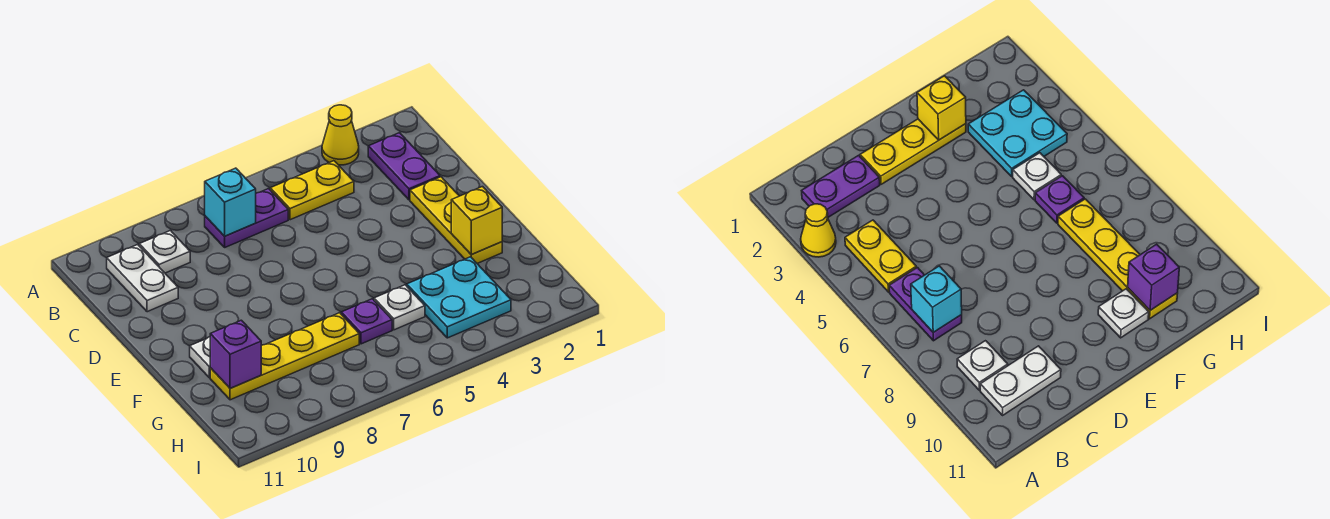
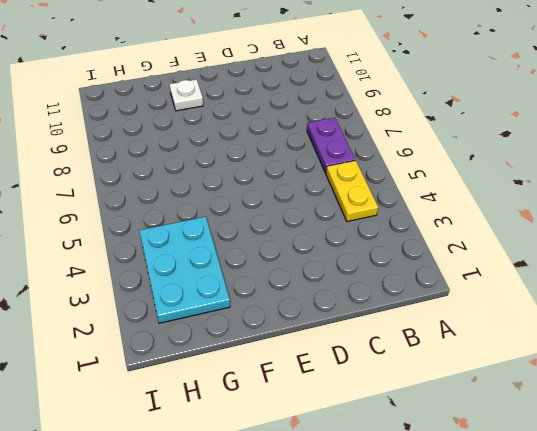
cyan 2x3 plate [139,217,230,323] -> cyan 2x2 plate [407,257,511,338]
none -> yellow 1x1 cone [322,105,359,165]
none -> purple 1x2 plate [368,133,440,200]
none -> white 1x1 plate [139,231,190,273]

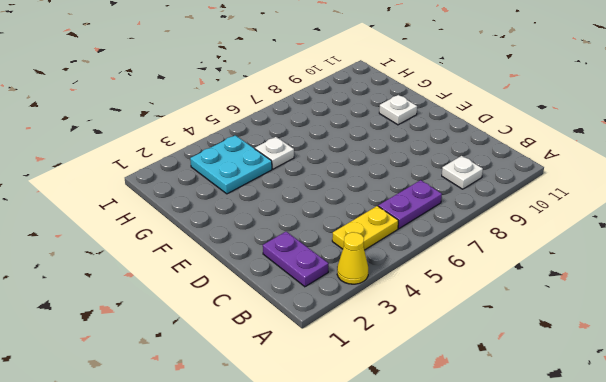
none -> white 1x2 plate [107,244,178,312]
none -> yellow 1x3 plate [410,177,502,263]
none -> purple 1x1 plate [341,299,392,344]

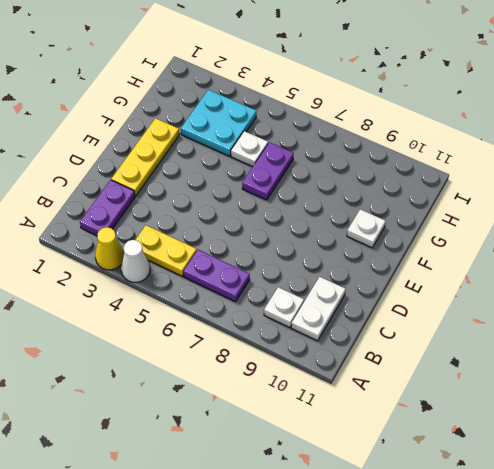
white 1x1 cone [121,240,150,282] -> none
purple 1x2 plate [242,142,294,200] -> purple 1x1 plate [341,299,392,344]
none -> yellow 1x4 plate [210,313,359,400]
none -> cyan 1x1 brick [205,168,256,236]
none -> yellow 1x1 brick [451,187,502,255]

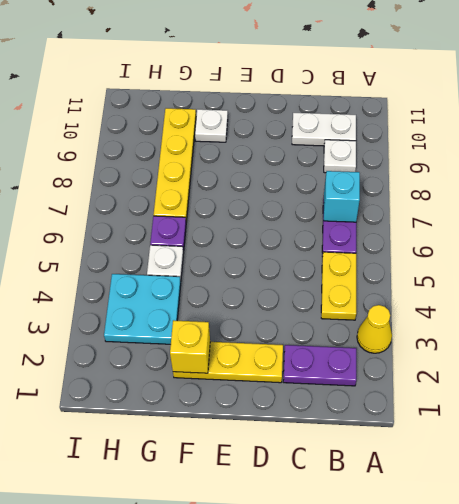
none -> purple 1x1 brick [210,320,261,388]

